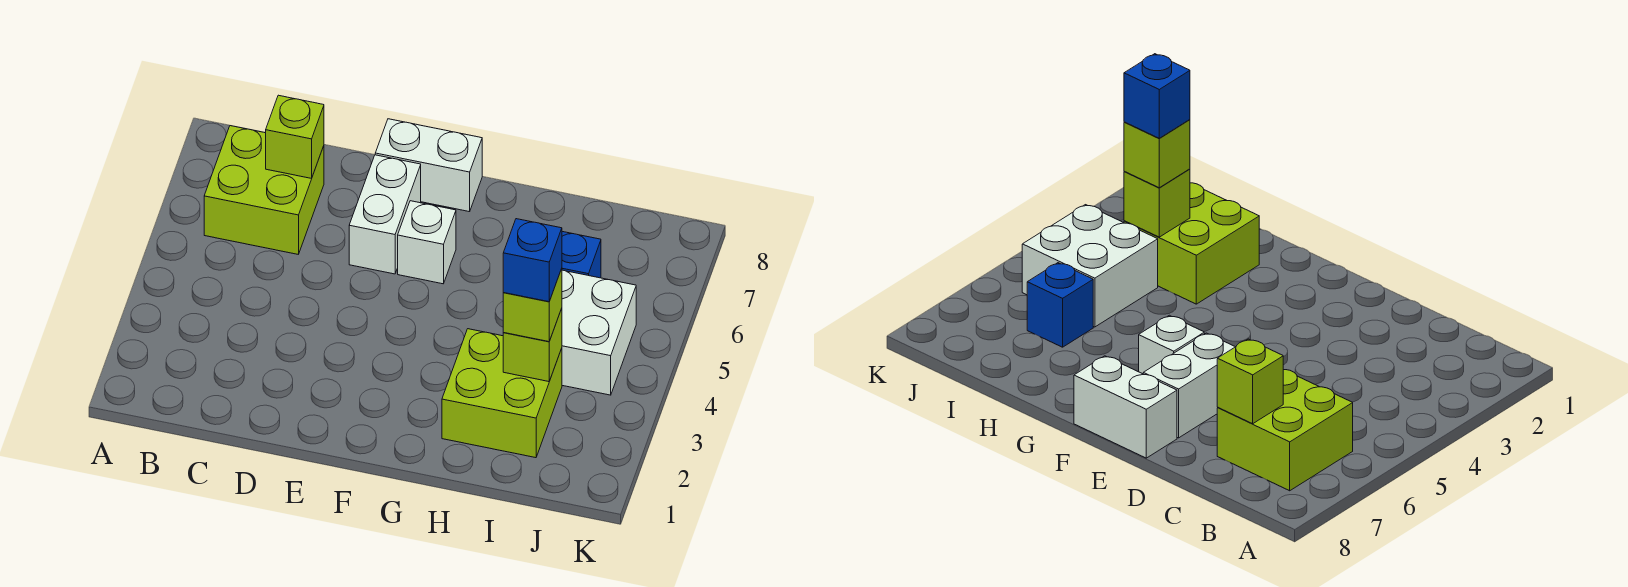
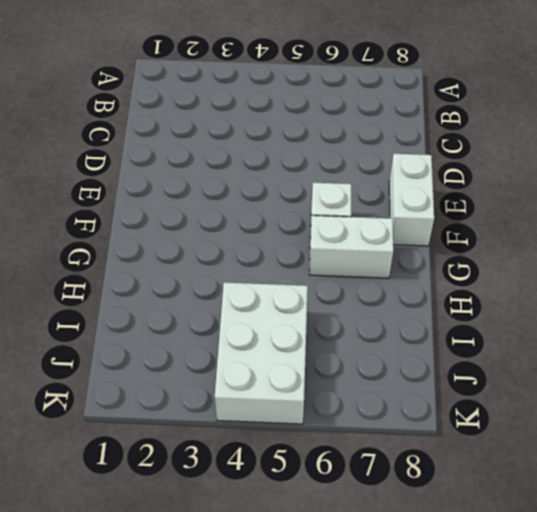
white 1x2 brick [309,216,393,278] -> white 1x2 brick moved to [349,155,421,274]
white 2x3 brick [215,282,308,424] -> white 2x2 brick [562,270,636,395]
none -> lime 2x2 brick [204,126,324,254]
none -> lime 2x2 brick [442,329,562,458]

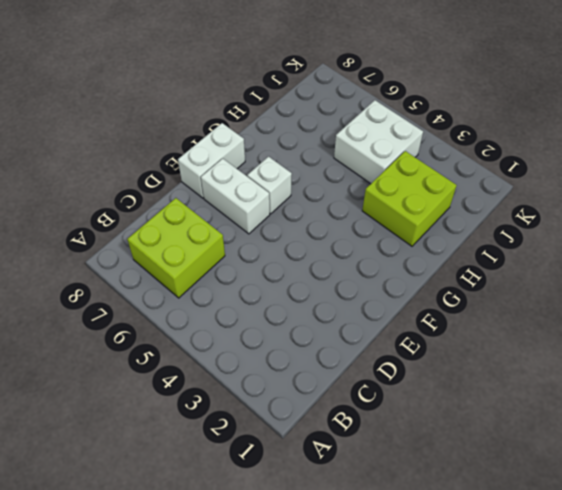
none -> blue 1x1 brick [562,232,601,278]
none -> lime 1x1 brick [266,95,324,178]

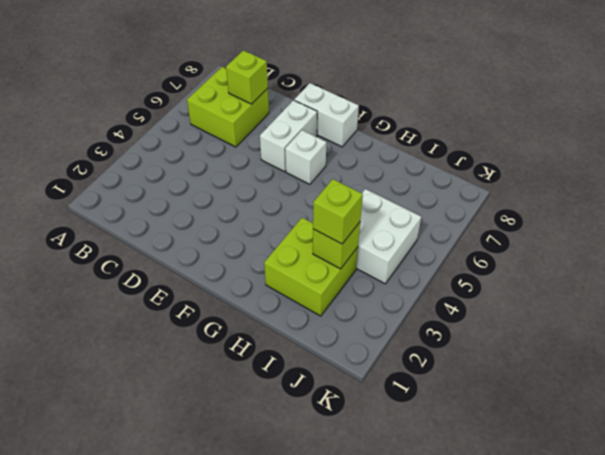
none -> blue 1x1 brick [562,232,601,278]
none -> blue 1x1 brick [503,219,562,302]

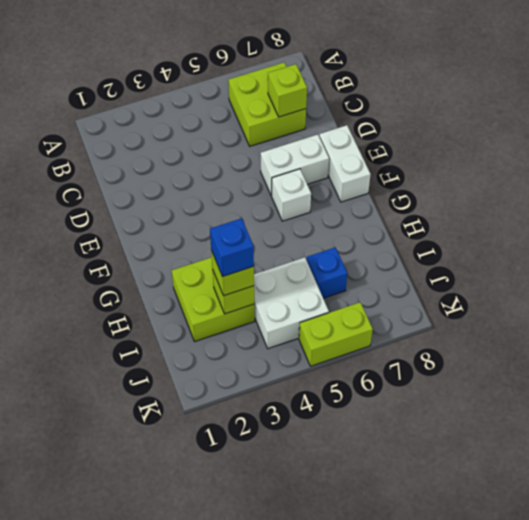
lime 1x2 brick [299,302,373,366] -> none

